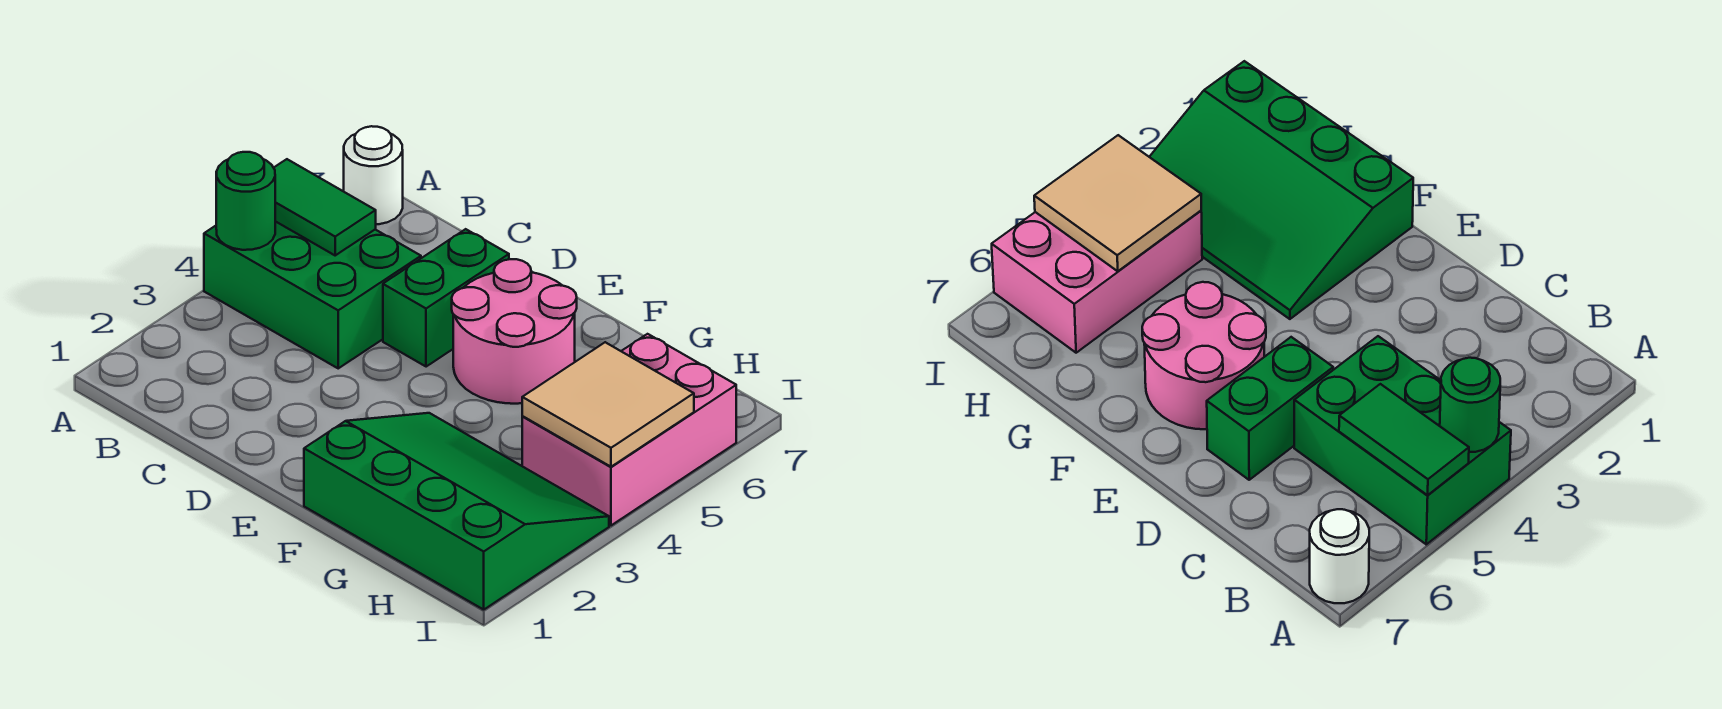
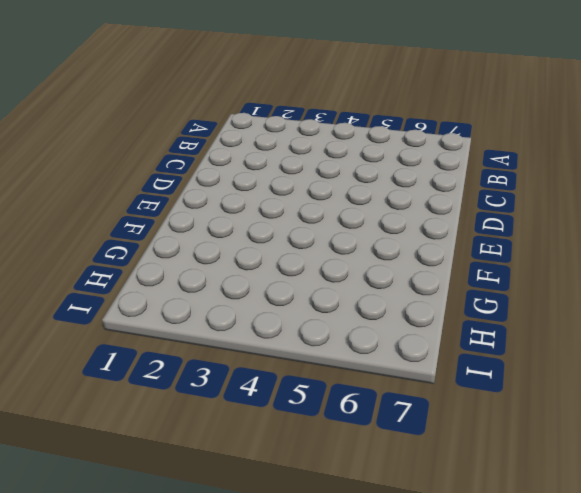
none -> green 2x3 brick [204,221,421,368]
none -> white 1x1 round brick [344,126,403,224]

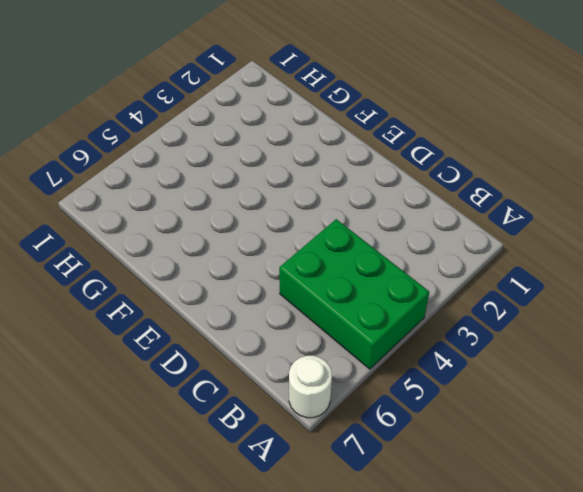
none -> green 1x2 brick [383,229,509,367]
none -> pink 2x2 round brick [452,259,577,404]

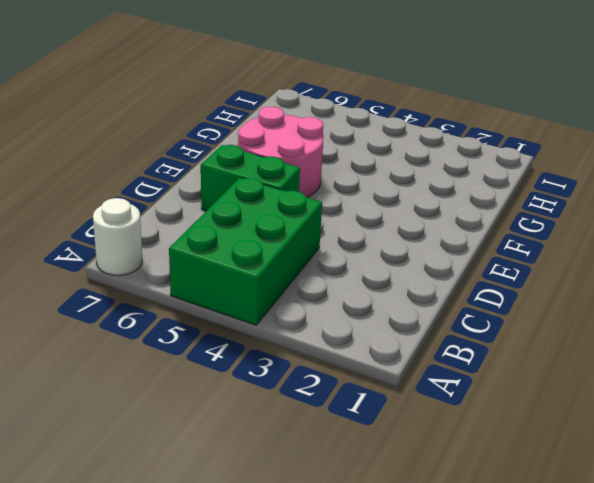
none -> green 3x4 slope [304,413,609,610]
none -> pink 2x3 brick [522,334,736,525]

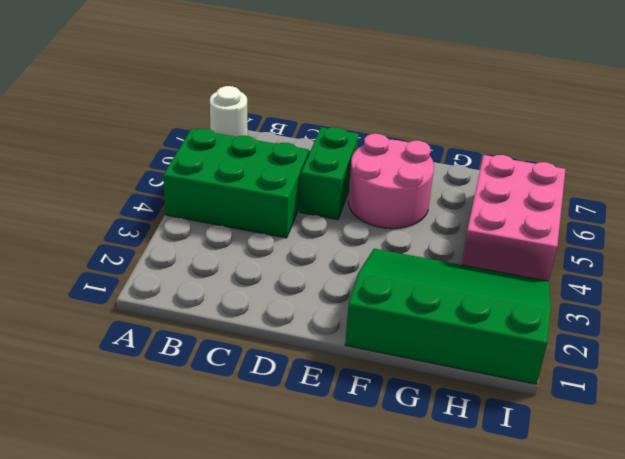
none -> green 1x1 round brick [216,152,275,250]
none -> green 1x2 tile [274,159,376,255]

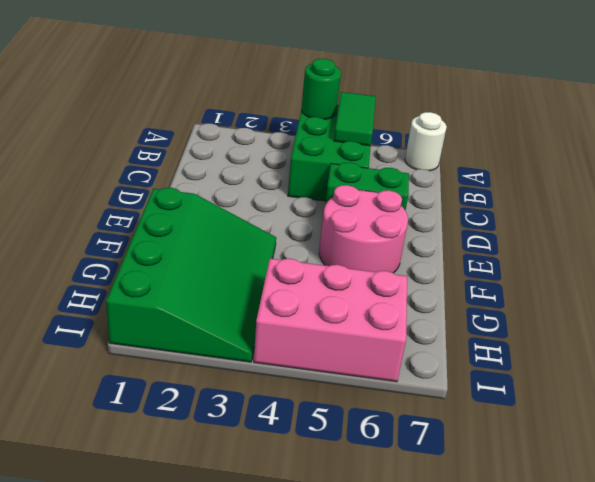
none -> tan 2x2 tile [522,342,694,467]

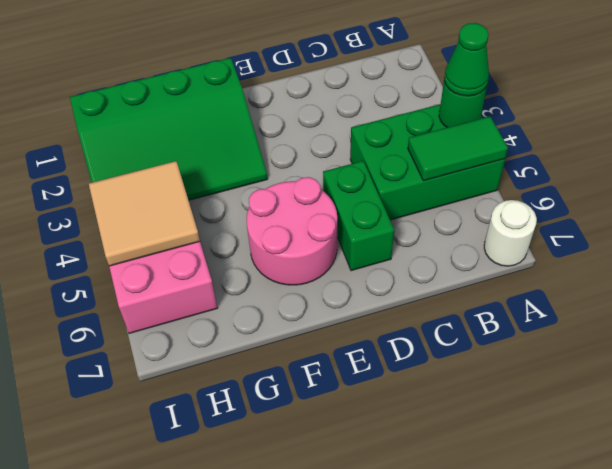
green 1x1 cone [444,23,489,96] -> none

